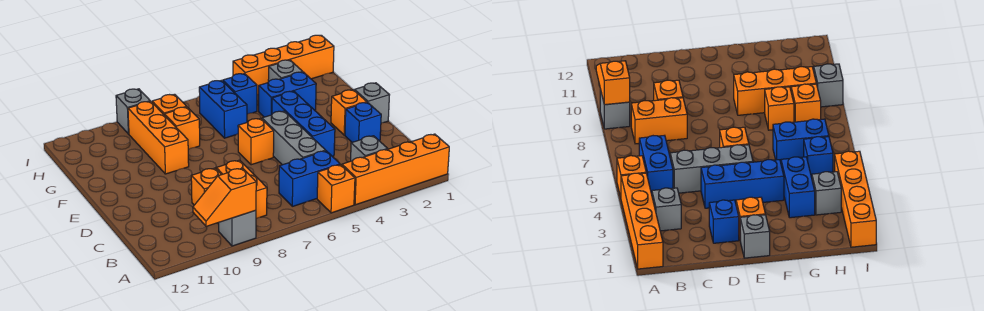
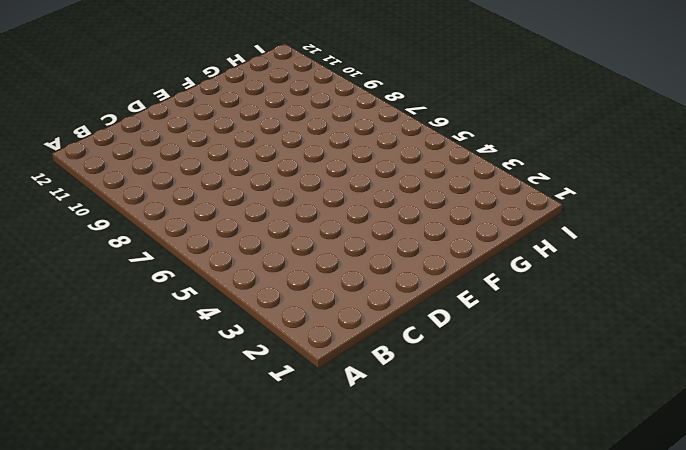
none -> orange 1x4 brick [342,134,449,205]
none -> orange 1x1 brick [317,165,355,213]
none -> grey 1x1 brick [219,210,256,246]

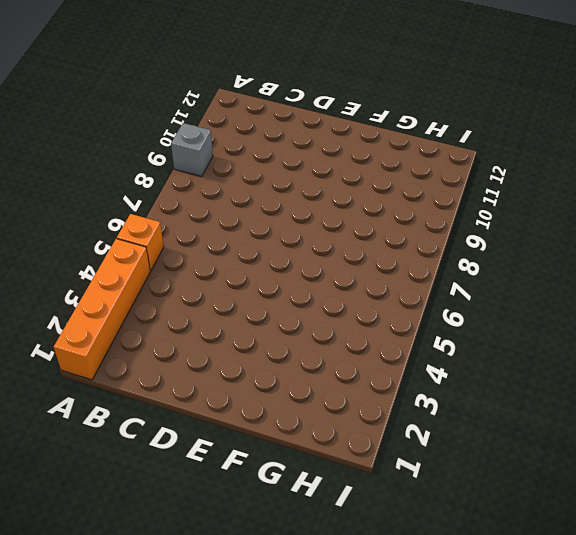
none -> grey 1x1 brick [351,136,387,161]
none -> blue 1x2 brick [279,151,340,206]
none -> orange 1x2 brick [216,160,267,219]

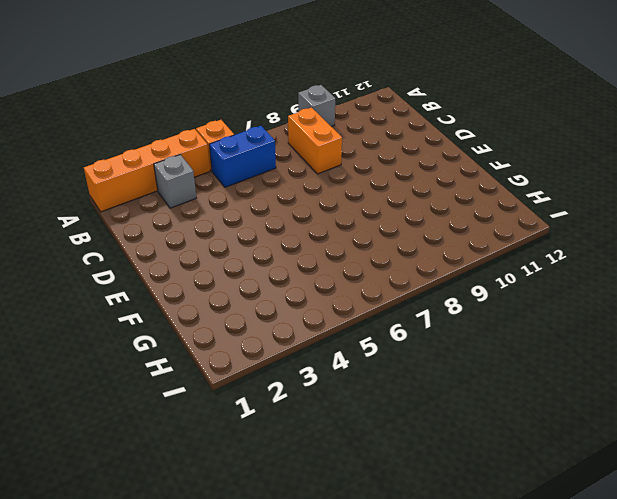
none -> grey 1x3 brick [262,111,326,165]
none -> orange 1x1 brick [191,168,221,205]
none -> blue 1x1 brick [345,102,381,142]

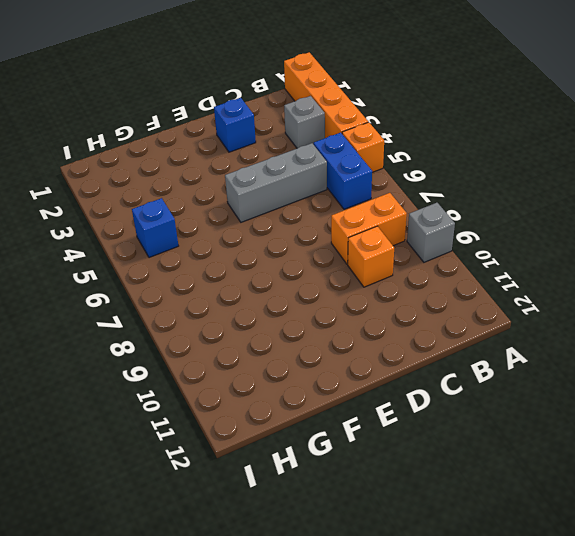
none -> blue 1x3 brick [272,91,335,157]
none -> grey 1x1 brick [354,83,389,123]
none -> orange 1x1 brick [331,90,367,135]

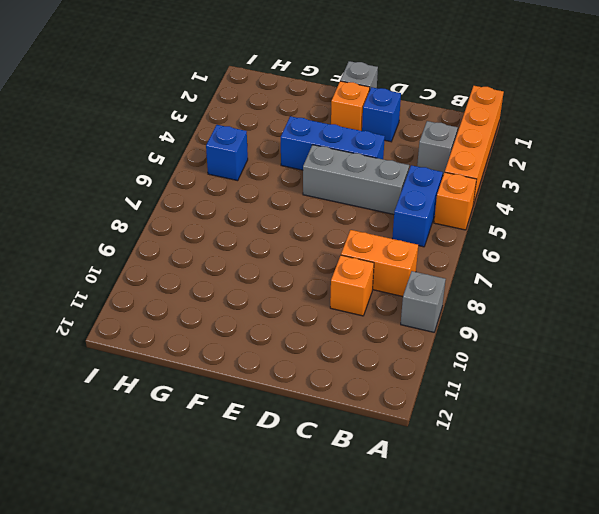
none -> orange 1x1 brick [238,118,274,165]
none -> orange 1x3 brick [128,101,189,174]
none -> blue 1x2 brick [259,72,316,117]

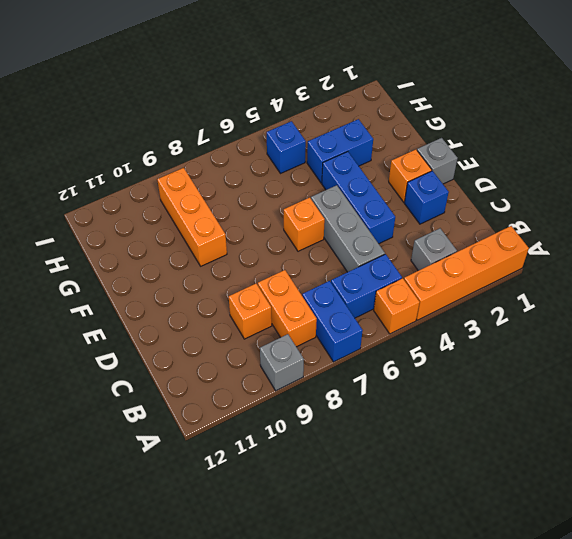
blue 1x2 brick [302,281,363,362] -> blue 1x2 brick moved to [199,80,247,138]
none -> orange 1x1 brick [164,107,200,149]
none -> grey 1x1 brick [268,60,302,82]
none -> orange 1x1 brick [152,94,187,114]

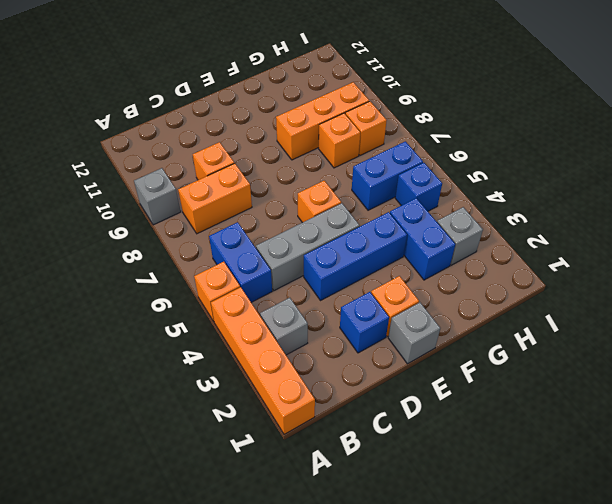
none -> orange 1x4 brick [233,35,334,95]
none -> grey 1x1 brick [116,89,150,134]
none -> orange 1x2 slope [193,168,256,226]

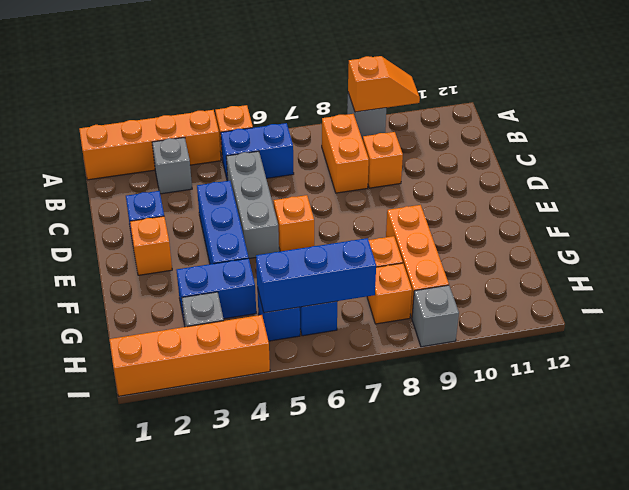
blue 1x3 brick [256,238,376,313] -> none
none -> grey 1x1 brick [354,83,389,123]

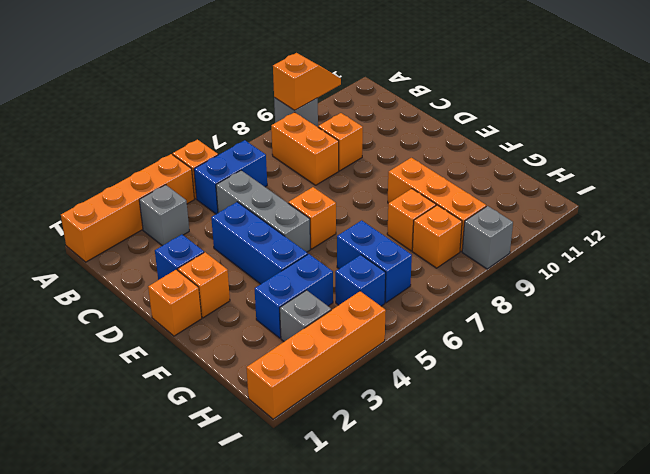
orange 1x1 brick [148,270,202,336] -> grey 1x1 brick [354,83,389,123]

